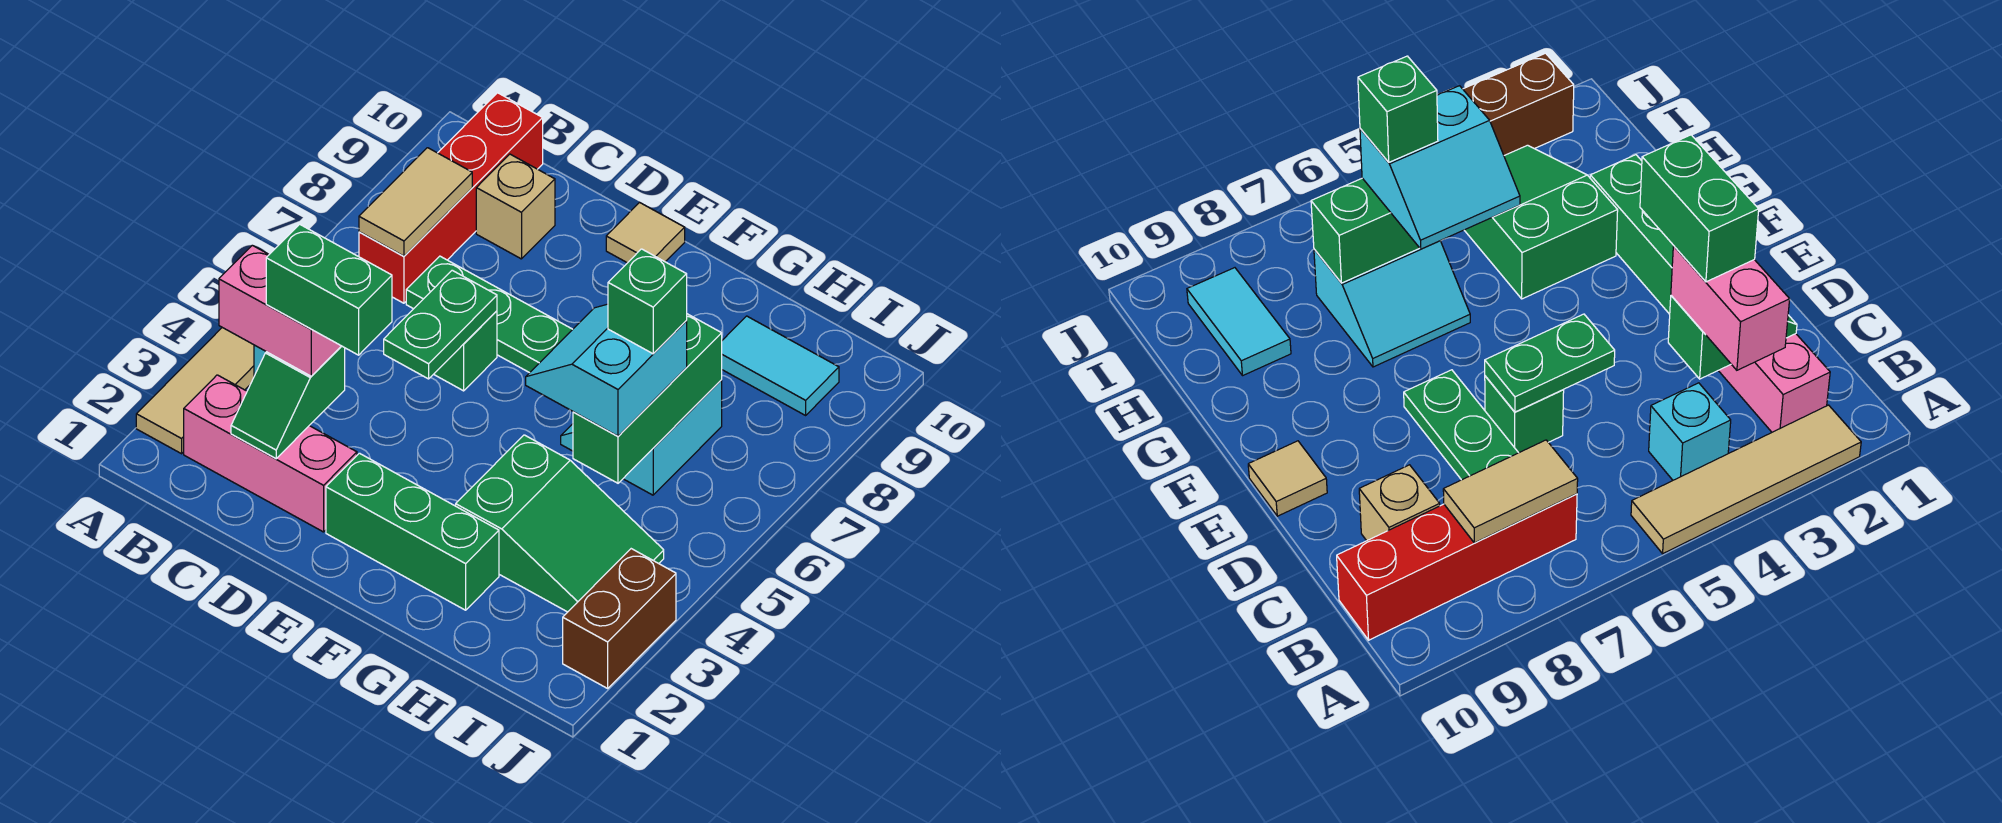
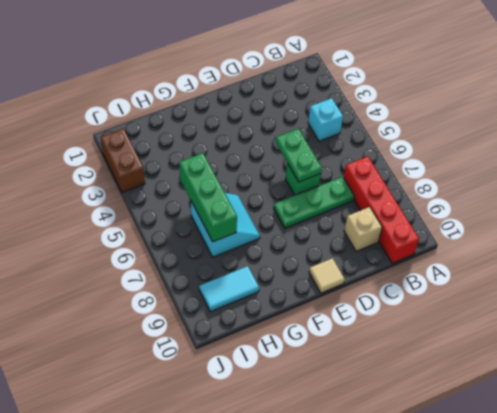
none -> tan 1x4 tile [136,328,254,454]
none -> pink 1x3 brick [184,375,357,532]
none -> green 1x3 brick [326,453,499,610]

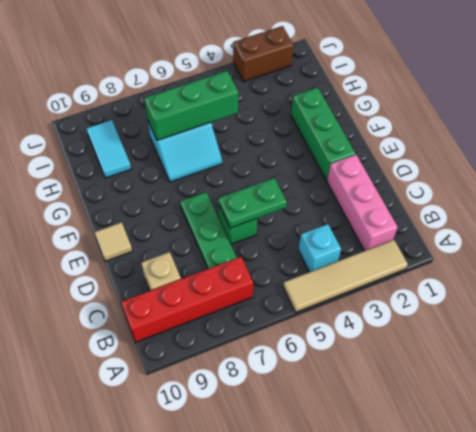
none -> green 2x3 slope [456,435,664,612]
none -> tan 1x2 tile [359,148,472,256]
none -> green 1x2 slope [231,346,345,459]

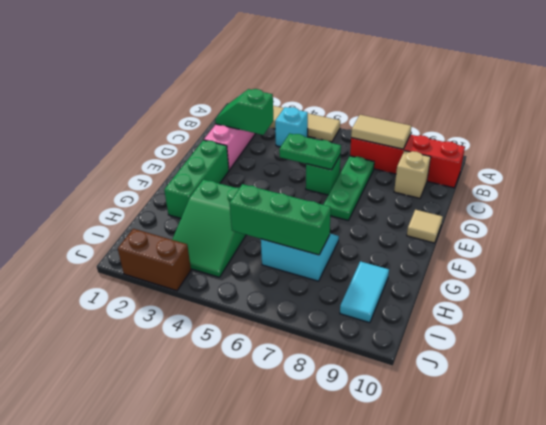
none -> pink 1x2 brick [219,245,341,376]
none -> cyan 2x2 slope [526,304,687,436]
none -> green 1x2 brick [266,224,392,355]

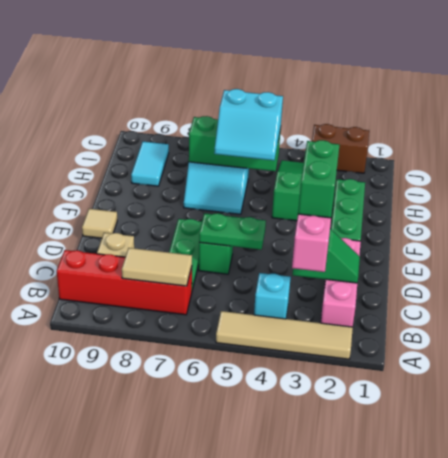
none -> green 1x1 brick [608,249,687,354]

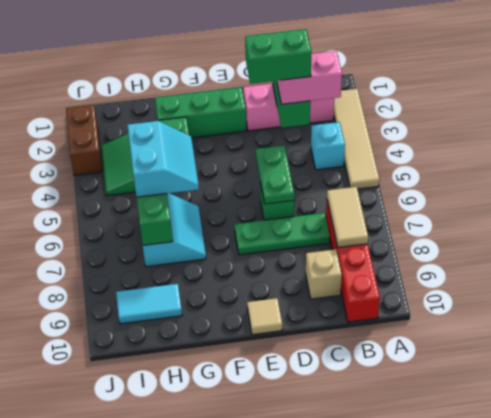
none -> green 1x1 brick [608,249,687,354]

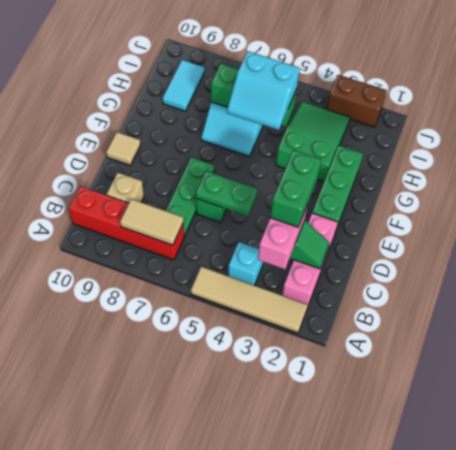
none -> green 1x1 brick [608,249,687,354]

